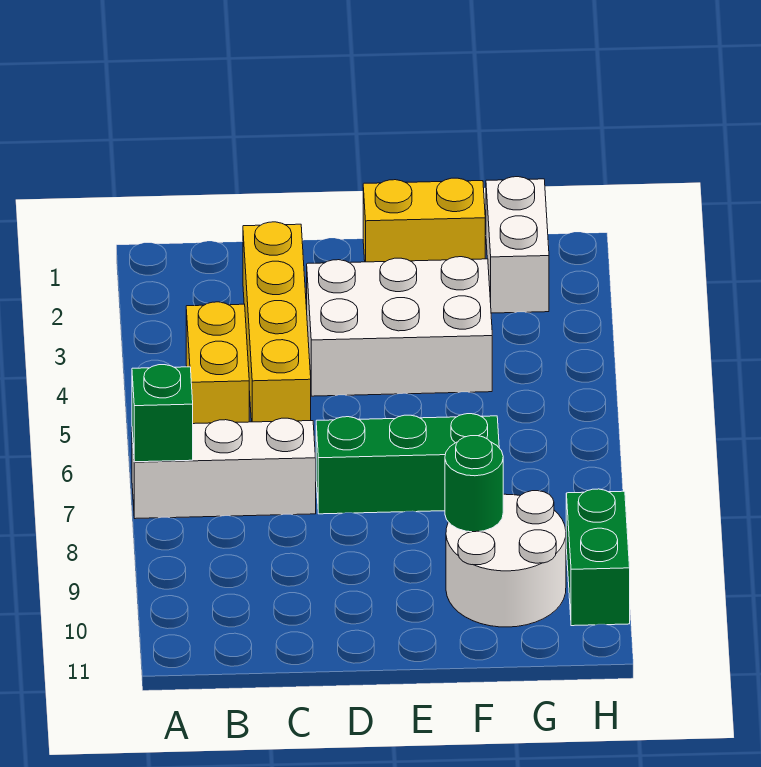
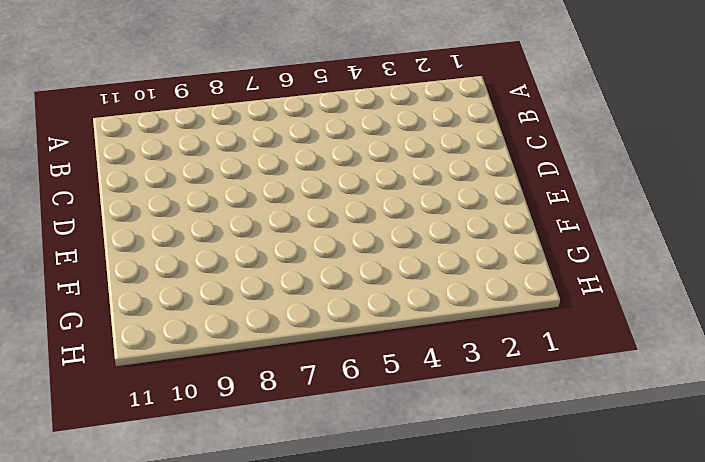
none -> white 1x3 brick [132,418,316,519]
none -> yellow 1x2 brick [186,302,249,424]

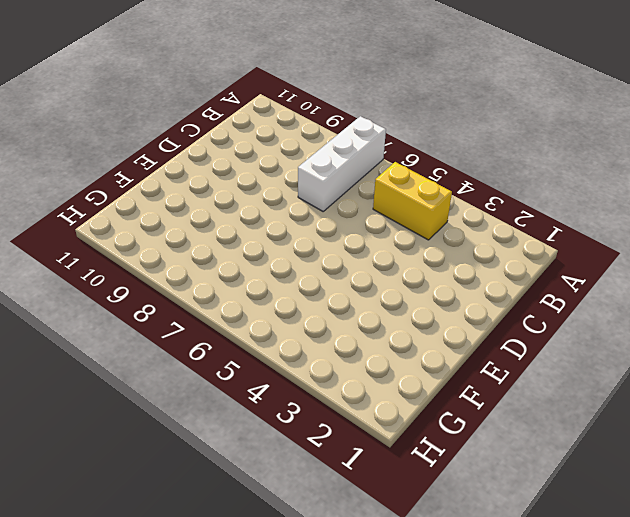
none -> yellow 1x4 brick [243,222,311,422]
none -> white 2x3 brick [307,257,492,396]

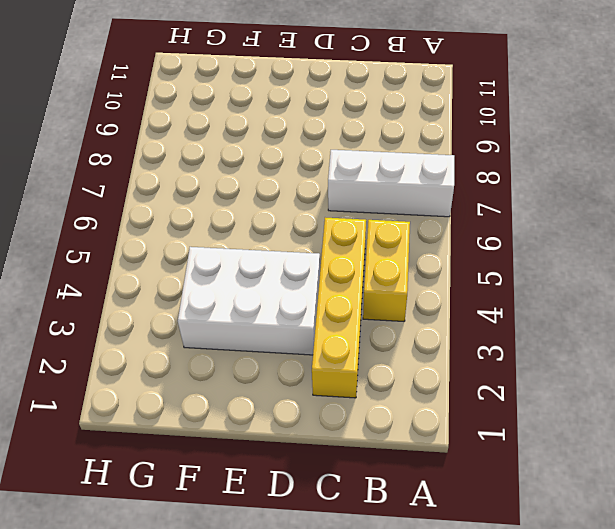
none -> green 1x3 brick [316,414,499,514]
none -> yellow 1x2 brick [363,178,485,262]

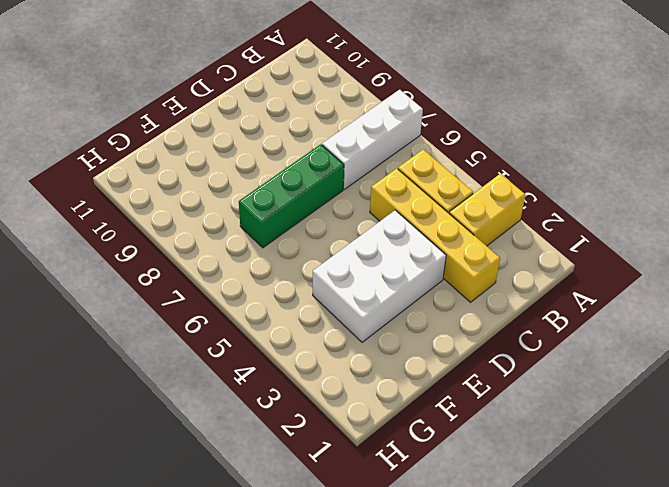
yellow 1x2 brick [449,174,525,246] -> yellow 1x2 brick moved to [363,178,485,262]
none -> white 2x2 round brick [446,491,566,627]
none -> white 1x2 brick [486,177,549,313]

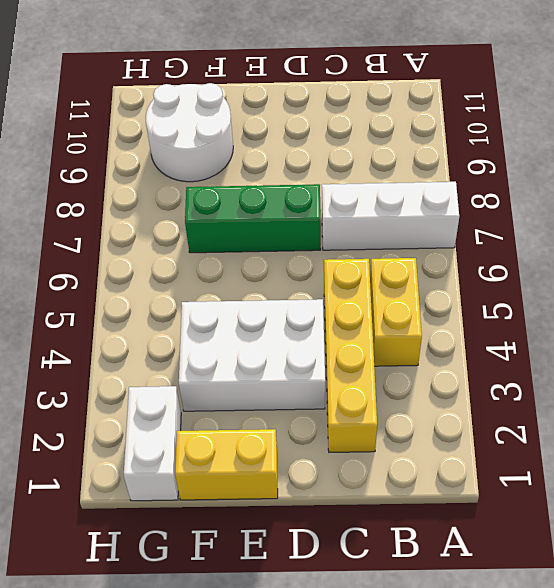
none -> green 1x2 brick [566,489,630,626]
none -> green 1x1 brick [132,365,193,462]

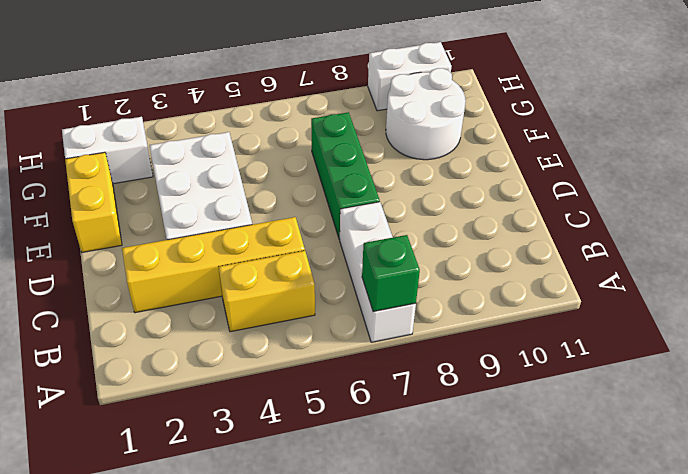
white 1x2 brick [368,42,452,111] -> green 1x2 brick [566,489,630,626]
none -> green 1x1 round brick [445,436,503,532]

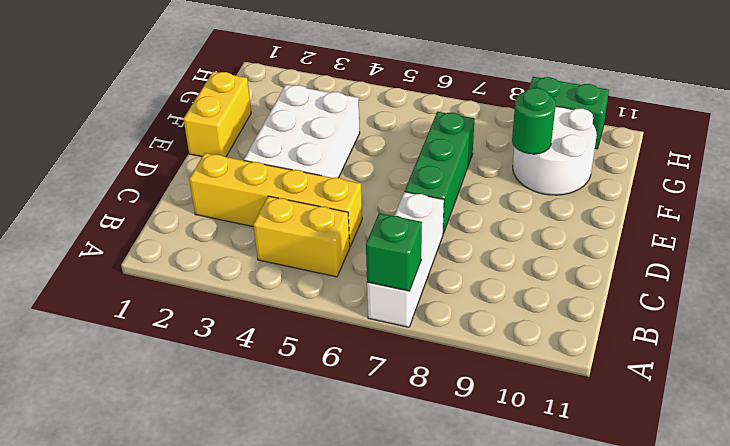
none -> white 1x2 brick [486,177,549,313]

